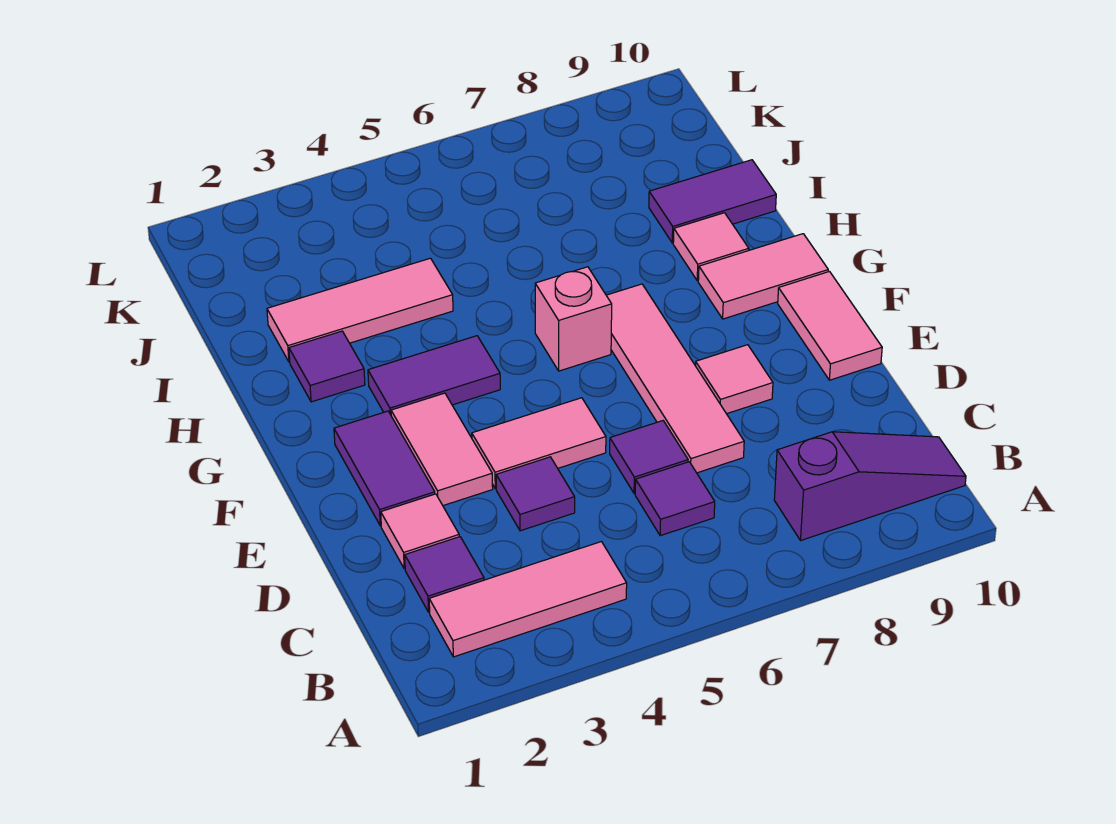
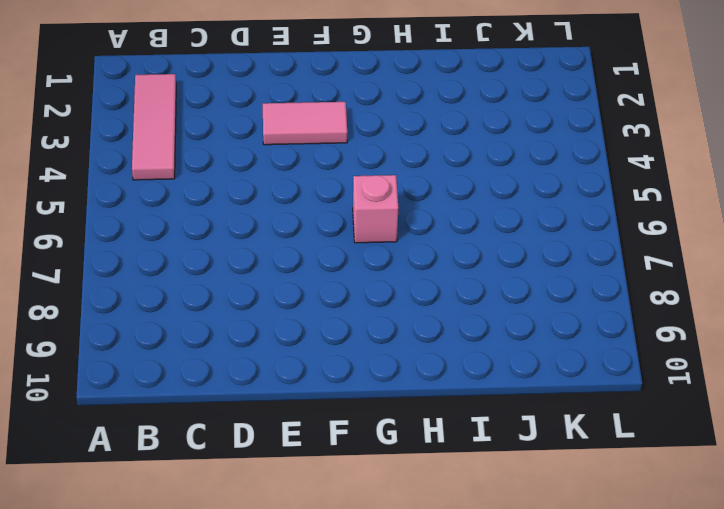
none -> purple 1x3 slope [774,432,966,540]
none -> purple 1x1 tile [405,537,484,612]
none -> purple 1x1 tile [635,462,715,536]

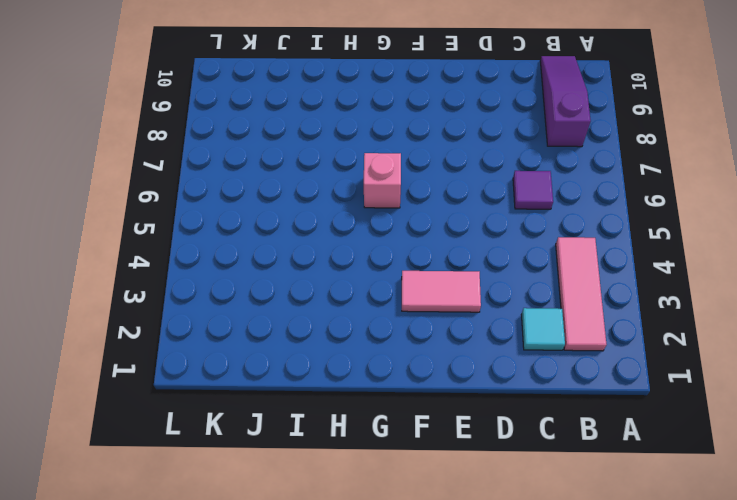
cyan 1x1 tile [521,308,565,350] -> purple 1x1 tile [405,537,484,612]
none -> pink 1x1 tile [381,494,459,569]
none -> purple 1x1 tile [496,457,575,531]
none -> purple 1x1 tile [610,421,688,493]

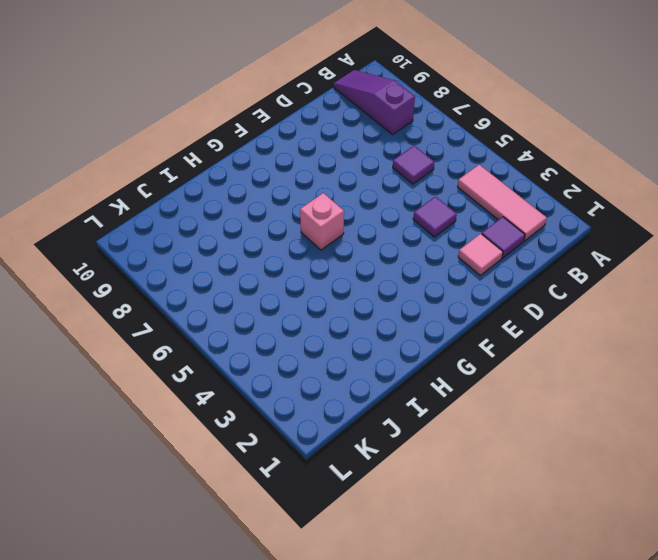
none -> purple 1x1 tile [610,421,688,493]
none -> pink 1x4 tile [606,284,744,473]
none -> purple 1x2 tile [334,411,435,526]

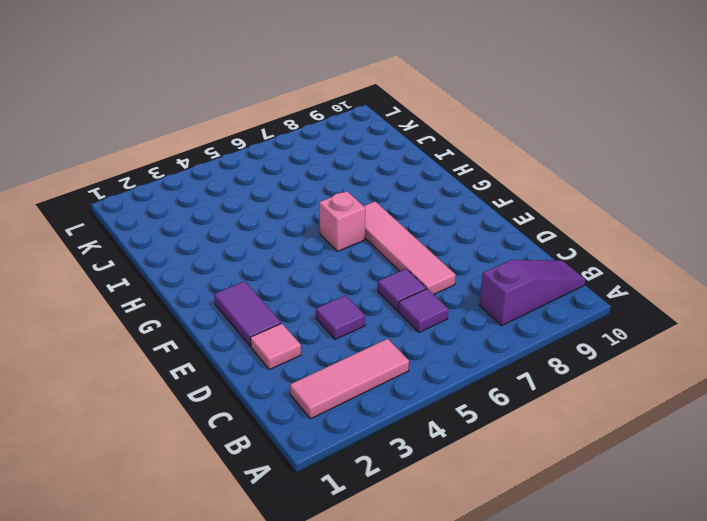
none -> purple 1x1 tile [405,537,484,612]
none -> pink 1x2 tile [391,393,493,506]
none -> pink 1x2 tile [472,398,606,489]

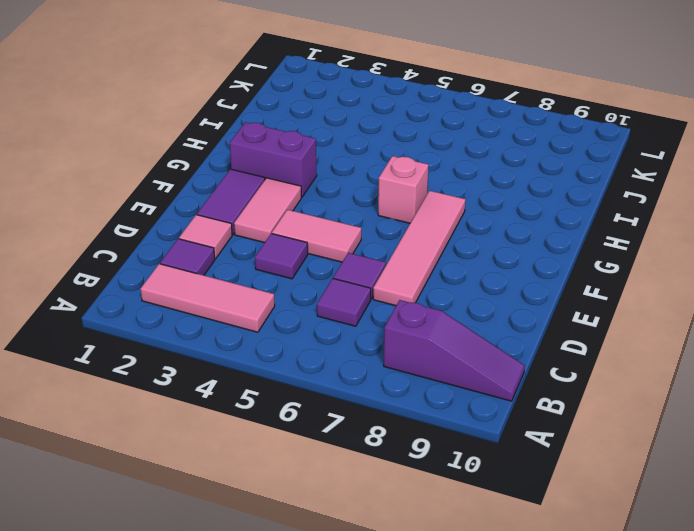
purple 1x2 brick [230,122,317,197] -> purple 1x2 tile [368,336,500,415]
none -> pink 1x1 tile [695,345,773,414]
none -> pink 1x2 tile [778,272,882,380]
none -> pink 1x2 tile [698,234,828,319]

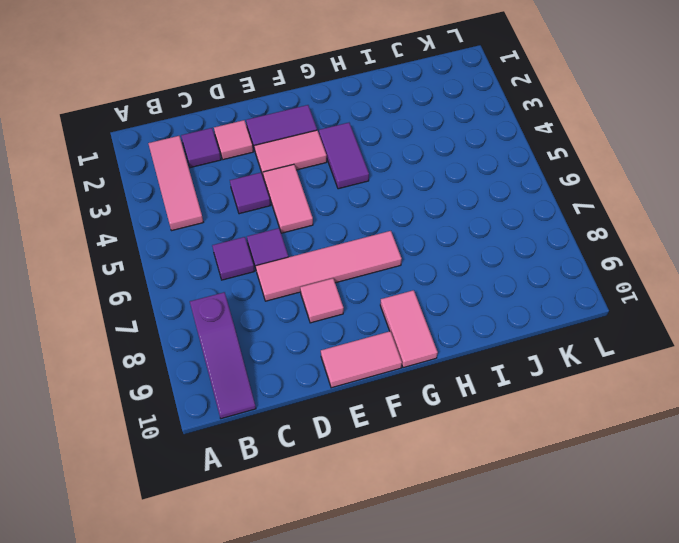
none -> pink 1x1 brick [535,267,612,371]
none -> purple 1x1 tile [289,331,365,402]
none -> pink 1x1 tile [673,213,749,281]

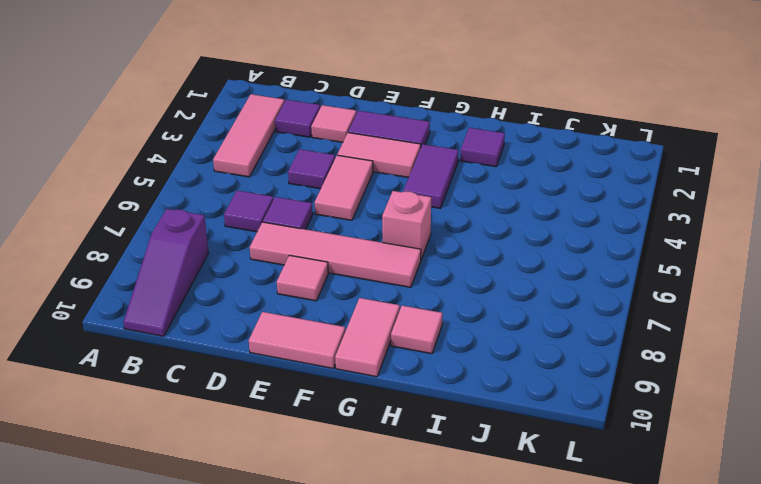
none -> pink 1x3 tile [267,258,453,362]
none -> purple 1x2 tile [649,160,776,243]

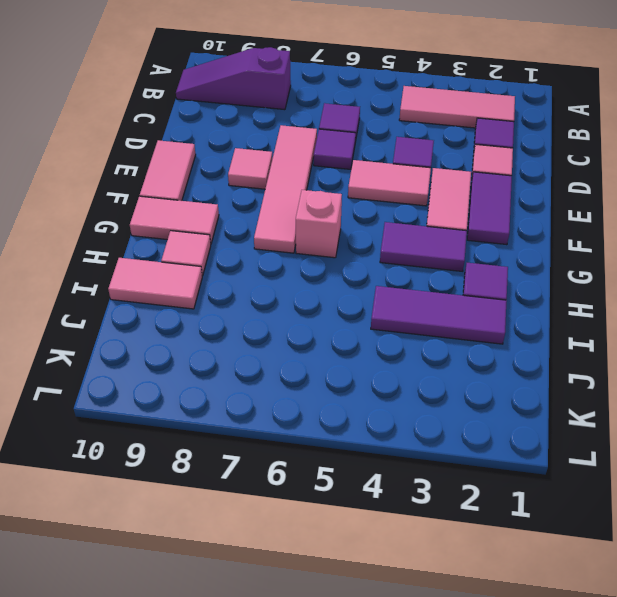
purple 1x3 tile [371,286,507,344] -> pink 1x3 tile [267,258,453,362]
pink 1x2 tile [108,258,202,309] -> purple 1x2 tile [649,160,776,243]

